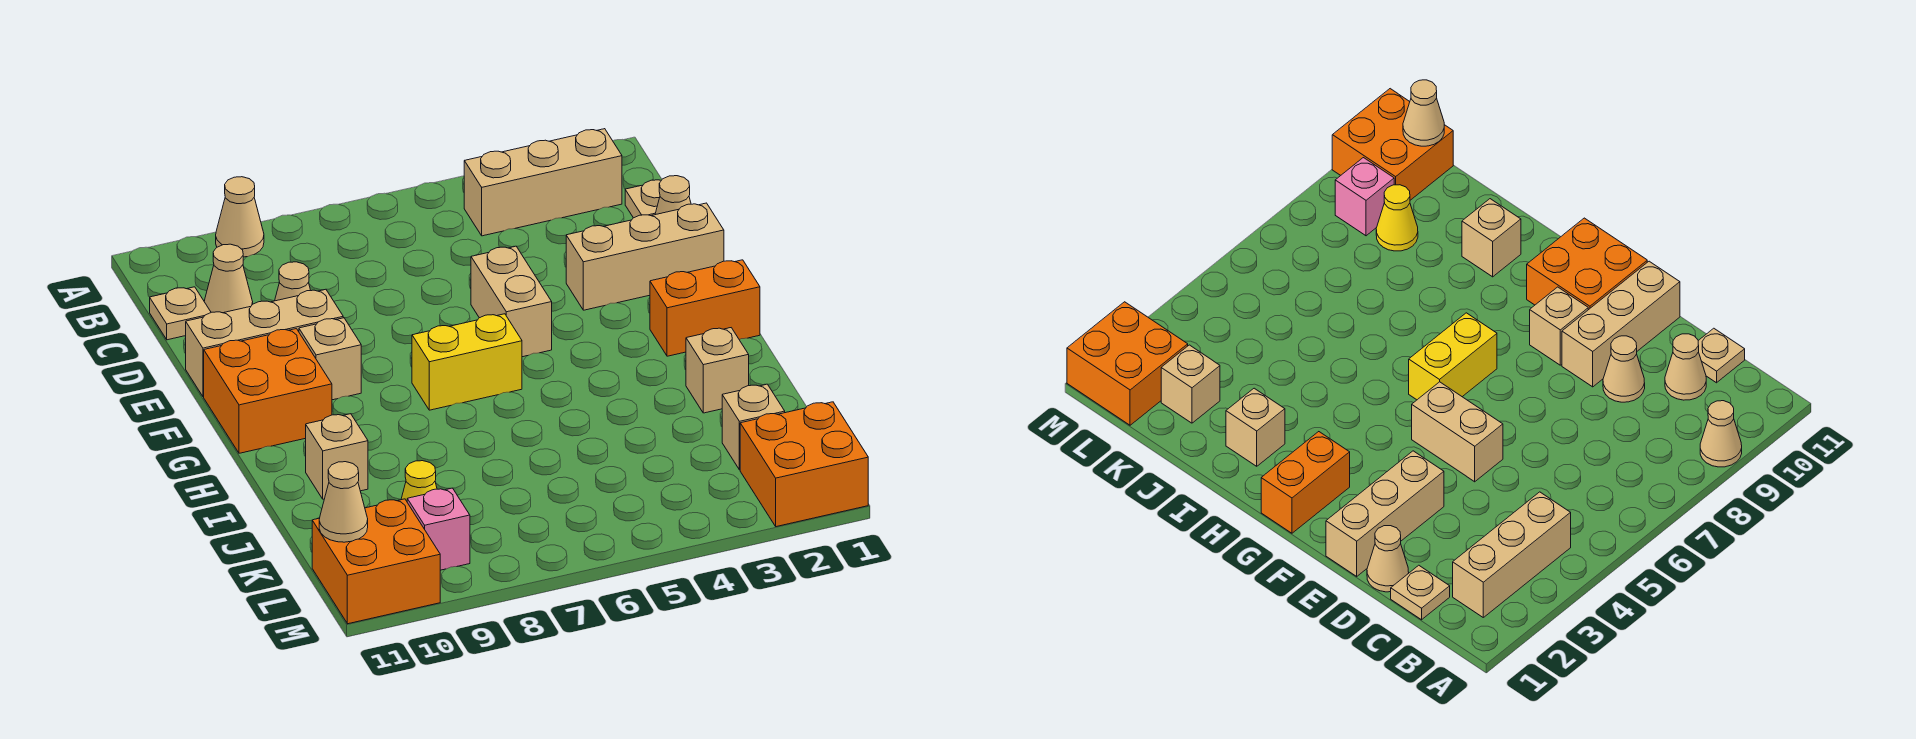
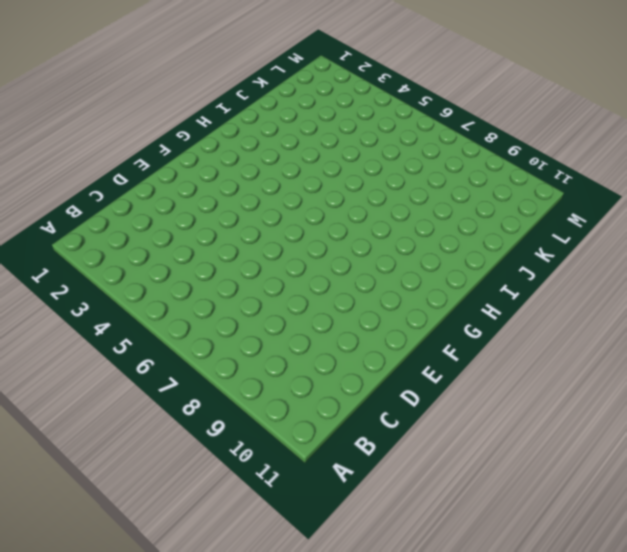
none -> tan 1x1 cone [216,177,264,257]
none -> tan 1x3 brick [464,129,622,236]
none -> tan 1x1 plate [625,180,661,218]

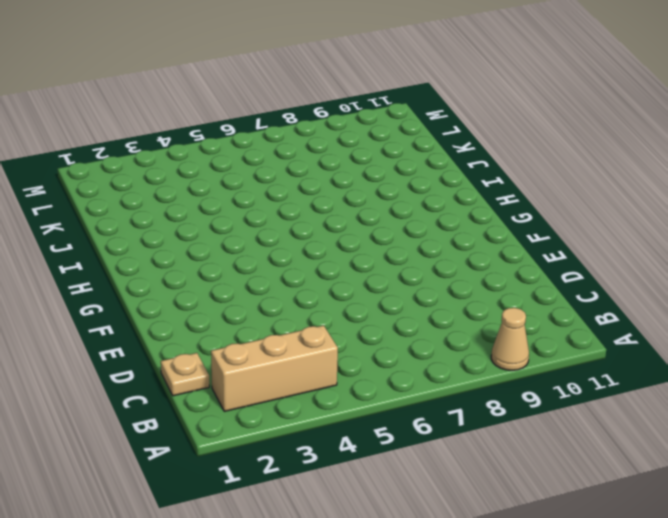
none -> tan 1x1 cone [204,244,253,313]
none -> tan 1x1 plate [150,287,211,340]
none -> tan 1x1 cone [655,176,691,215]

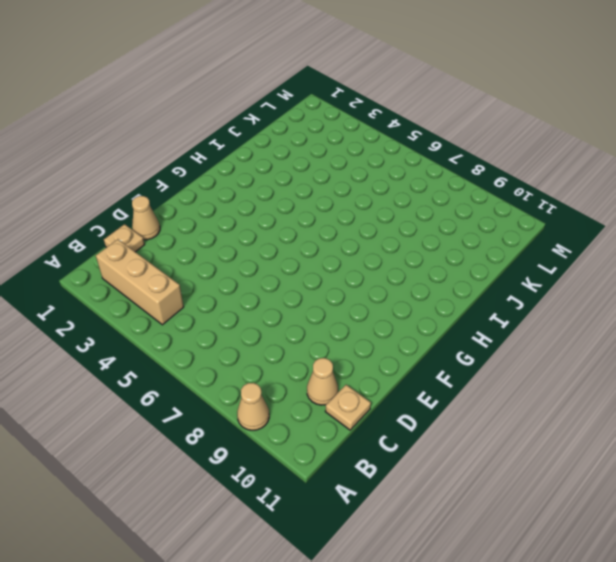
none -> tan 1x1 cone [275,262,311,301]
none -> tan 1x3 brick [566,203,724,310]
none -> tan 1x2 brick [471,246,552,357]

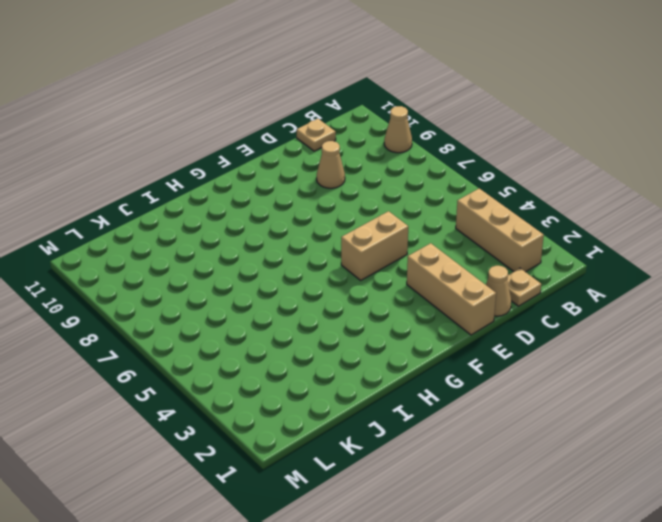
none -> tan 1x1 cone [204,244,253,313]
none -> tan 1x3 brick [186,289,343,397]
none -> tan 1x1 brick [299,318,361,400]

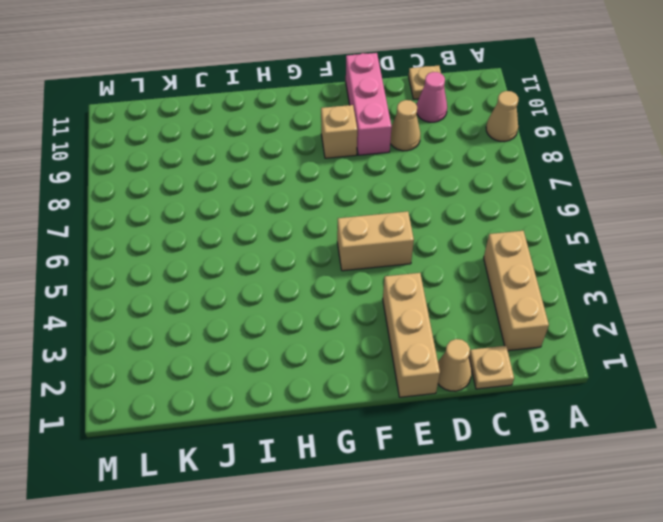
pink 1x1 cone [416,72,447,122] -> tan 1x1 cone [204,244,253,313]
pink 1x3 brick [346,53,392,155] -> tan 1x3 brick [186,289,343,397]
none -> orange 2x2 brick [204,329,332,453]
none -> orange 1x2 brick [650,260,760,356]
none -> yellow 1x2 brick [412,314,522,410]

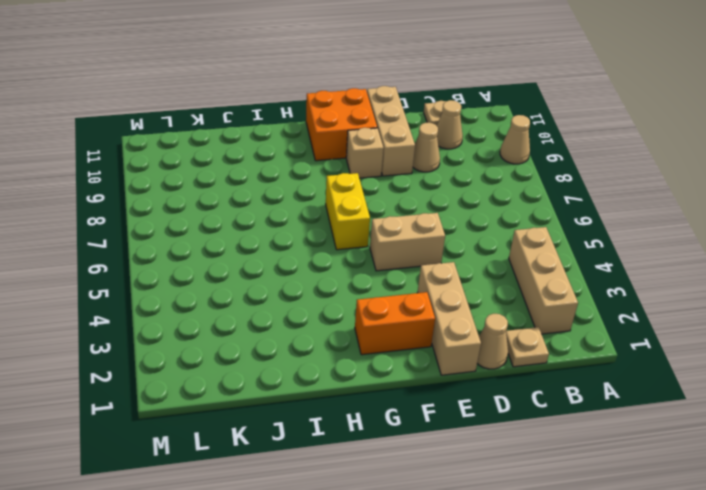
orange 1x2 brick [355,292,435,355] -> orange 1x2 brick turned to [650,260,760,356]
none -> tan 1x1 brick [686,328,749,413]
none -> tan 1x1 brick [306,414,368,499]
none -> tan 1x1 brick [722,384,785,470]

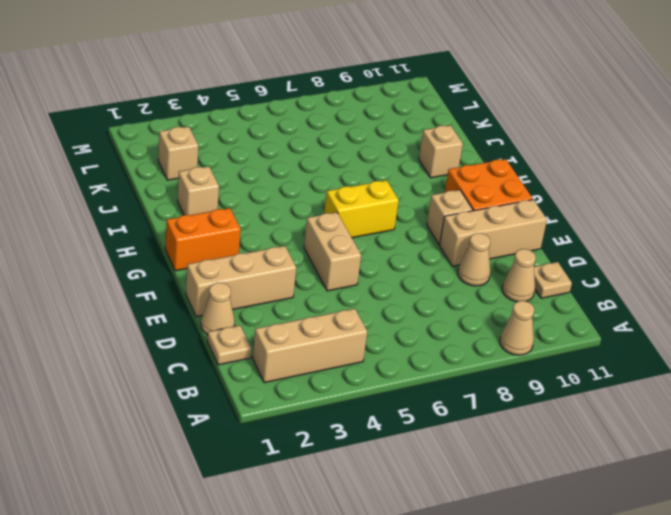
none -> yellow 1x1 cone [401,461,437,501]
none -> orange 2x2 brick [740,402,868,527]
none -> pink 1x1 brick [407,488,470,570]

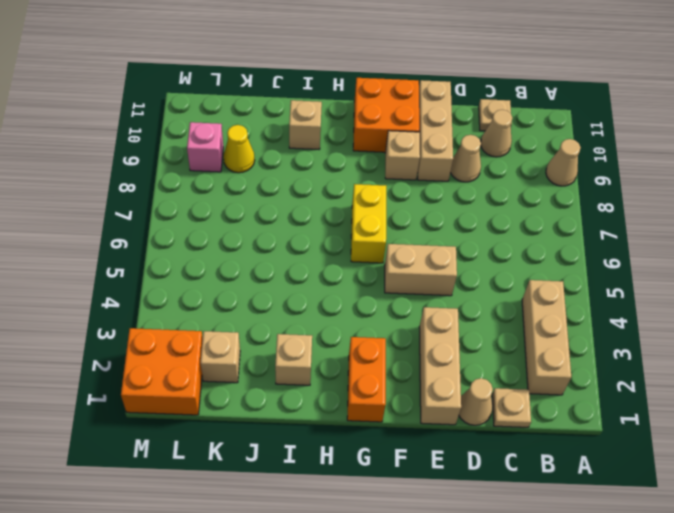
none -> orange 2x2 brick [312,499,440,624]
none -> tan 1x1 cone [319,462,368,542]

